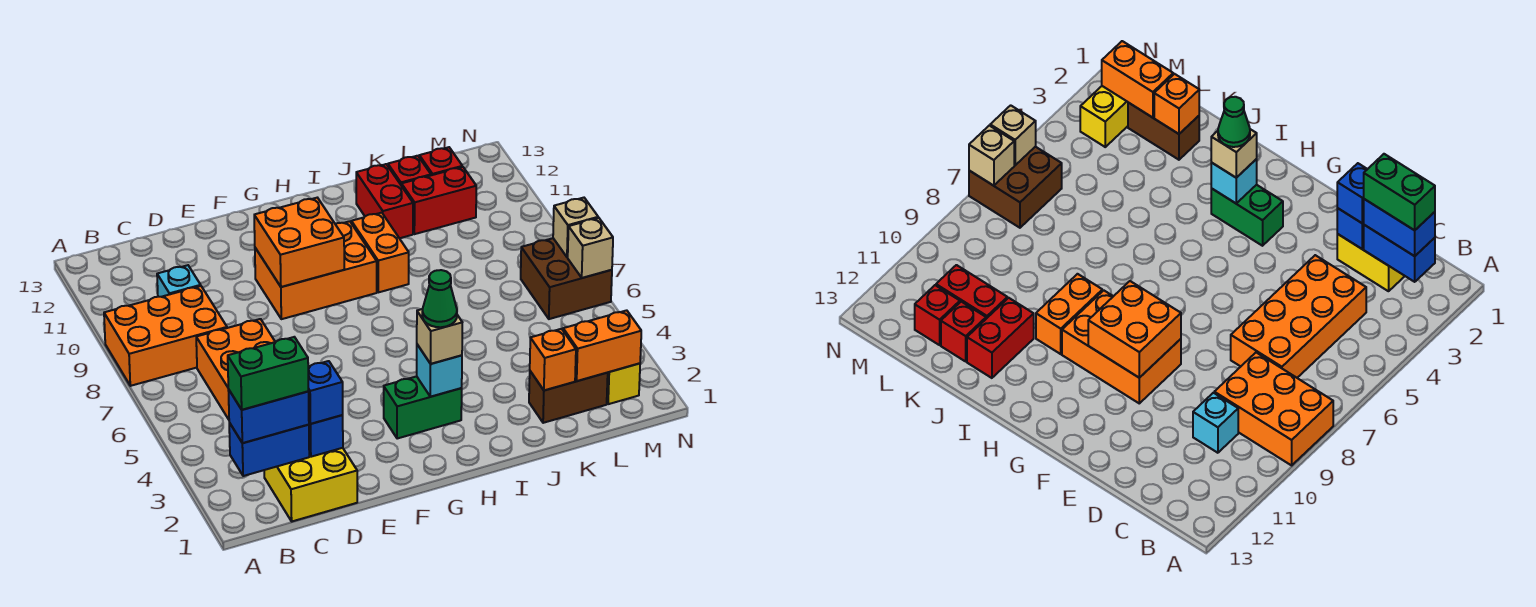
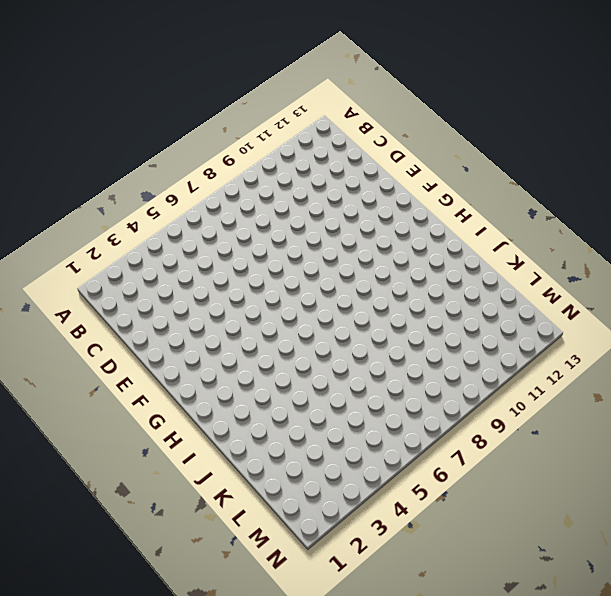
none -> orange 2x3 brick [104,286,227,386]
none -> yellow 2x2 brick [264,448,357,521]
none -> orange 2x4 brick [196,319,275,419]

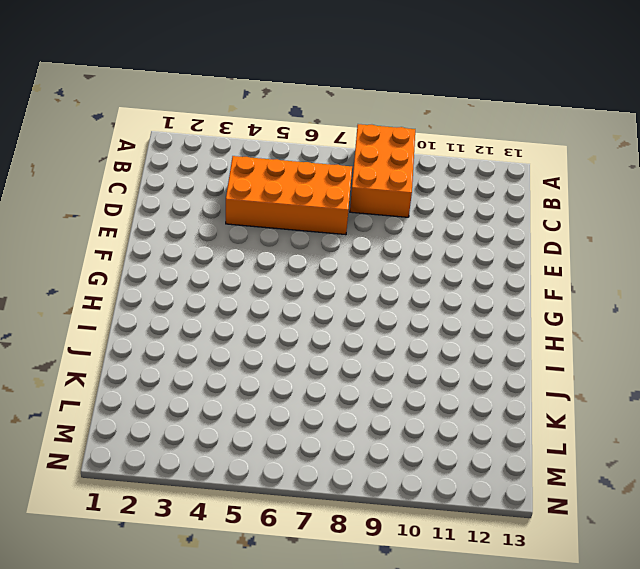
none -> yellow 2x2 brick [264,448,357,521]
none -> cyan 1x1 brick [157,265,201,297]
none -> orange 2x3 brick [255,221,377,319]

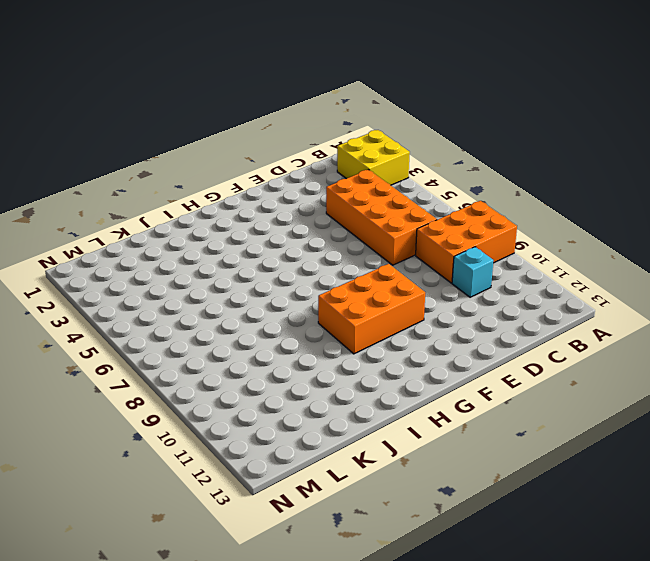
yellow 2x2 brick [337,130,410,185] -> yellow 2x2 brick moved to [264,448,357,521]
none -> green 1x2 brick [384,376,462,439]
none -> orange 1x2 brick [351,213,409,292]
none -> red 1x2 brick [356,164,413,238]

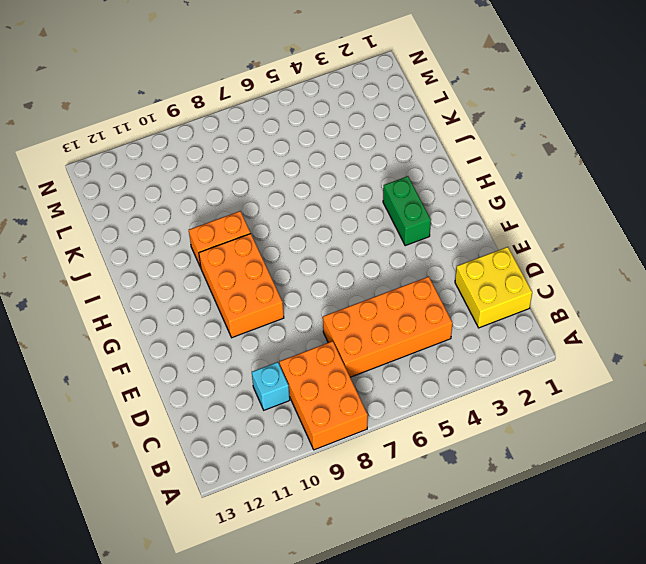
none -> red 1x2 brick [356,164,413,238]
none -> brown 1x2 brick [529,371,608,423]
none -> red 1x2 brick [402,167,476,234]

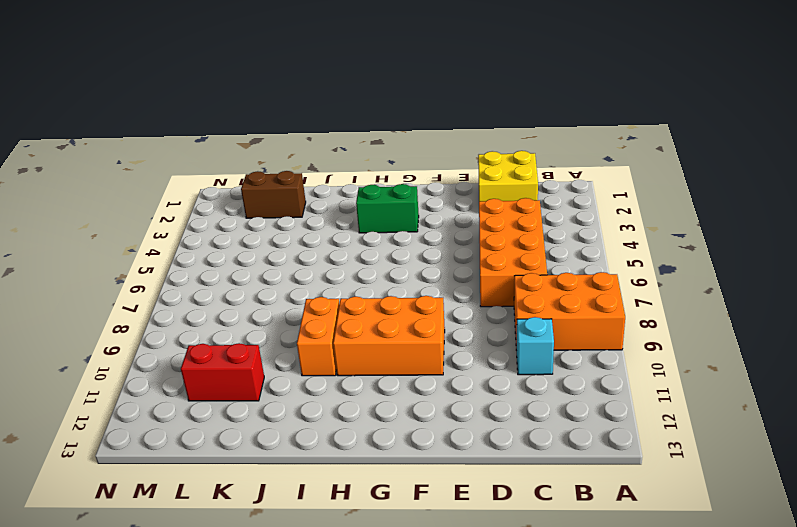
none -> red 1x2 brick [356,164,413,238]
none -> red 1x1 brick [388,156,431,186]
none -> red 1x1 brick [419,147,462,175]

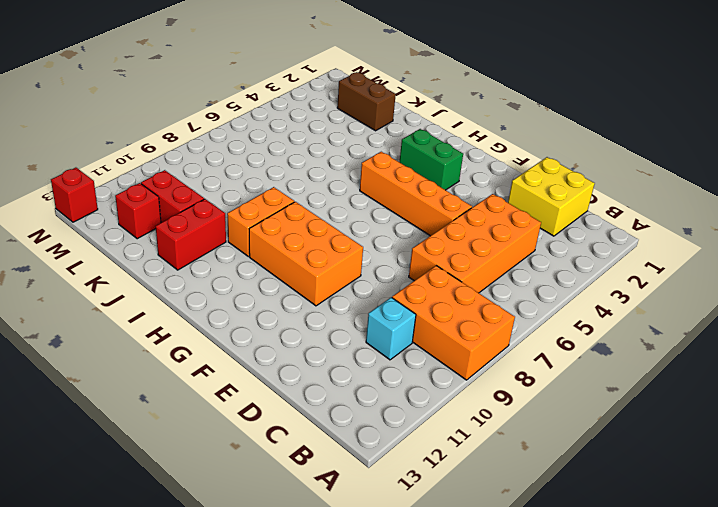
orange 1x4 brick [360,152,472,236] -> none
red 1x1 brick [51,168,98,222] -> red 1x1 brick moved to [388,156,431,186]
none -> yellow 1x2 brick [607,363,640,404]
none -> brown 2x2 brick [521,238,612,319]
none -> blue 1x2 brick [229,423,309,476]

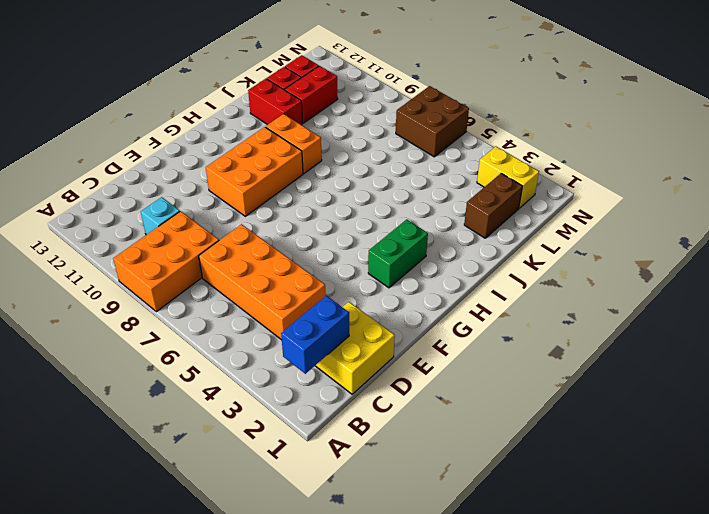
none -> blue 1x1 brick [309,415,343,457]
none -> orange 2x2 brick [254,198,344,287]
none -> cyan 1x1 brick [417,345,462,397]

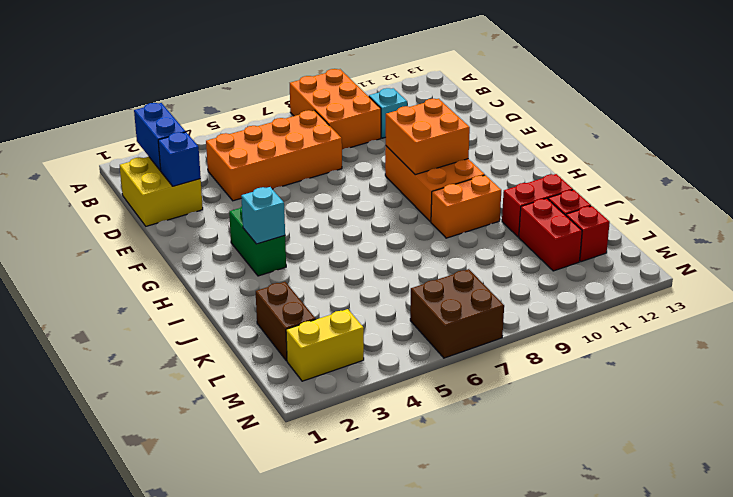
none -> orange 1x1 brick [530,329,576,390]
none -> orange 1x2 brick [563,310,641,381]
none -> tan 1x1 brick [568,218,613,278]

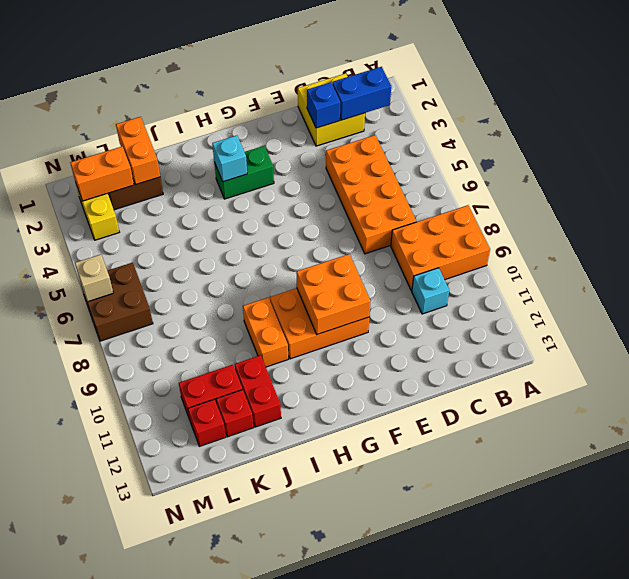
orange 1x2 brick [116,117,160,185] -> orange 1x1 brick [530,329,576,390]
none -> tan 1x1 brick [553,198,598,257]
none -> blue 1x2 brick [228,389,309,443]
none -> blue 1x1 brick [308,361,343,424]

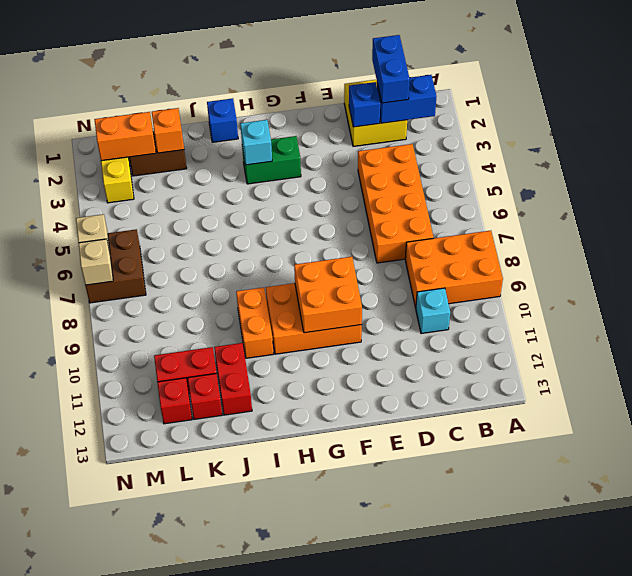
blue 1x2 brick [372,35,410,103] -> blue 1x2 brick turned to [228,389,309,443]
blue 1x1 brick [207,98,238,142] -> blue 1x1 brick moved to [308,361,343,424]
none -> tan 1x1 brick [417,309,462,364]
none -> green 1x2 brick [228,337,308,410]
none -> green 1x1 cone [422,270,457,327]

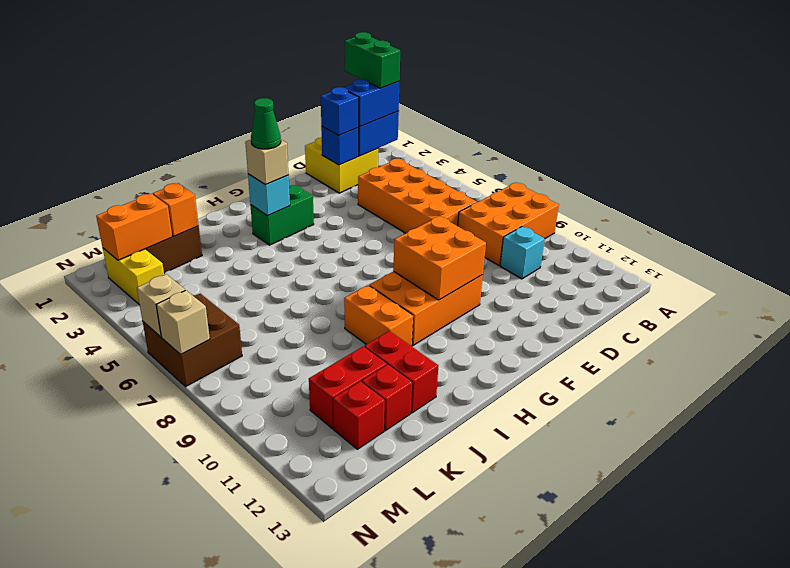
green 1x2 brick [345,32,400,88] -> green 1x2 brick turned to [228,337,308,410]

